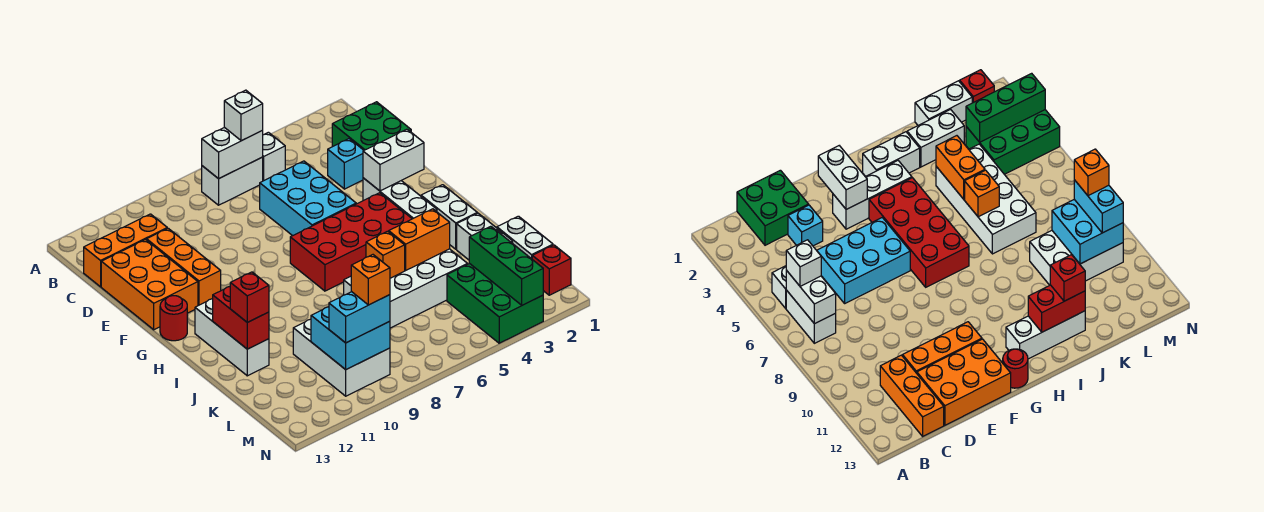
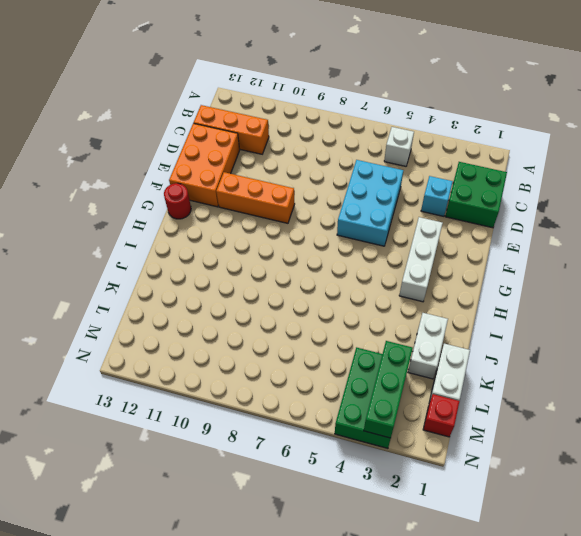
orange 1x3 brick [216,172,295,223] -> orange 1x3 brick turned to [147,228,221,306]
none -> white 1x2 brick [202,157,263,205]
none -> red 2x4 brick [290,193,412,291]
none -> white 1x2 brick [421,185,477,249]
none -> white 1x3 brick [195,299,269,376]

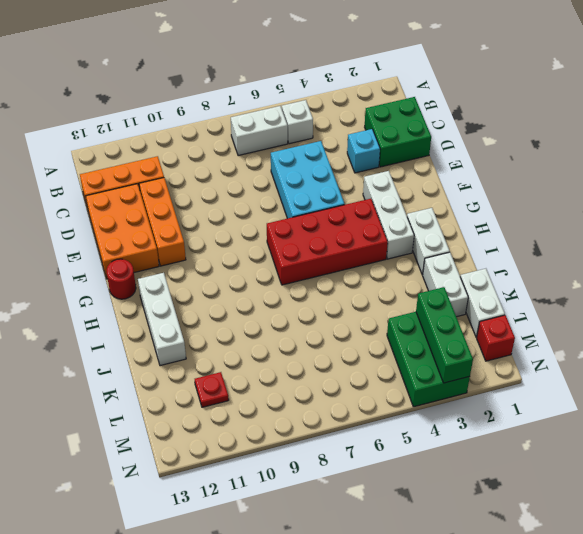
red 1x1 plate [195,372,229,407] -> none
none -> white 2x4 brick [344,249,468,328]
none -> white 2x3 brick [293,319,390,396]
none -> white 1x2 brick [202,127,263,179]
none -> white 1x2 brick [363,129,424,191]

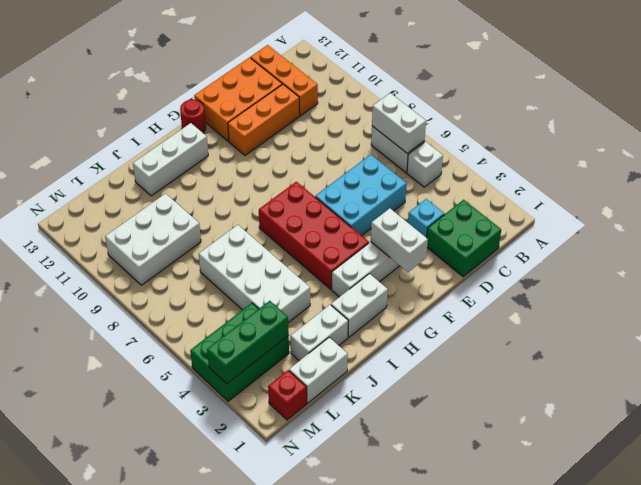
none -> red 1x2 brick [213,287,269,349]
none -> orange 1x2 brick [389,209,450,270]
none -> orange 1x1 brick [366,231,405,278]
none -> cyan 2x2 brick [311,307,390,370]

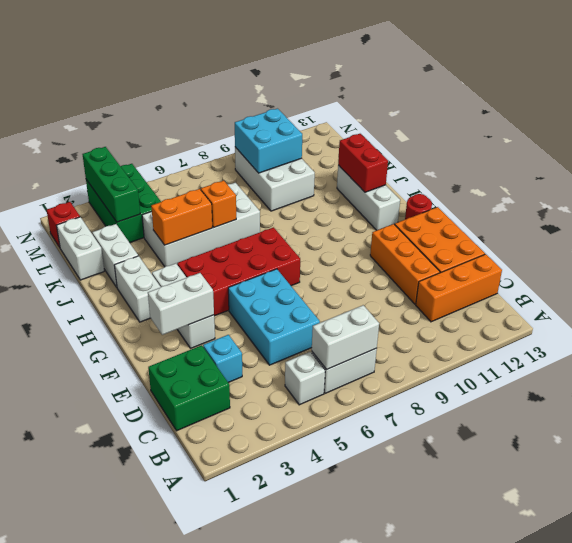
none -> white 1x1 brick [224,90,263,141]
none -> red 1x1 brick [230,272,269,322]
none -> cyan 1x2 brick [329,292,390,343]
none -> orange 1x1 brick [351,255,390,305]

